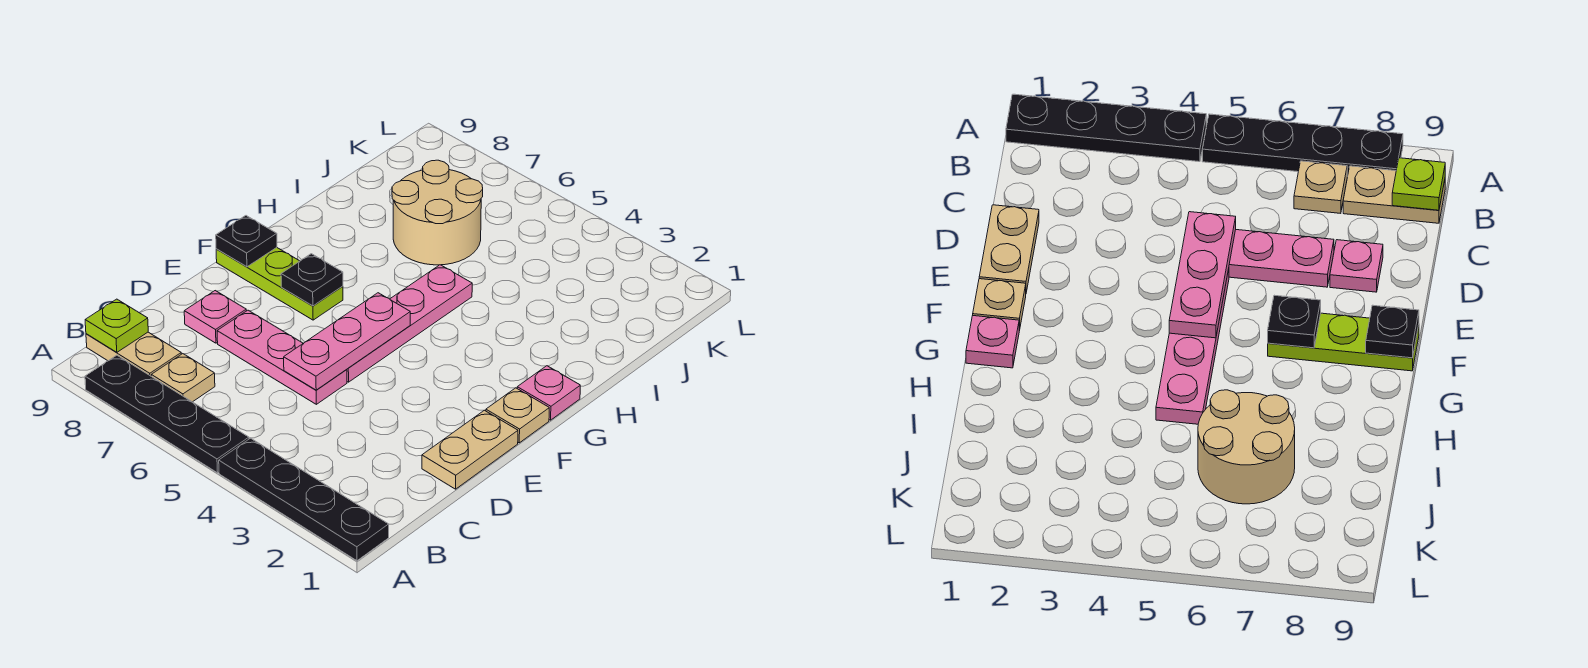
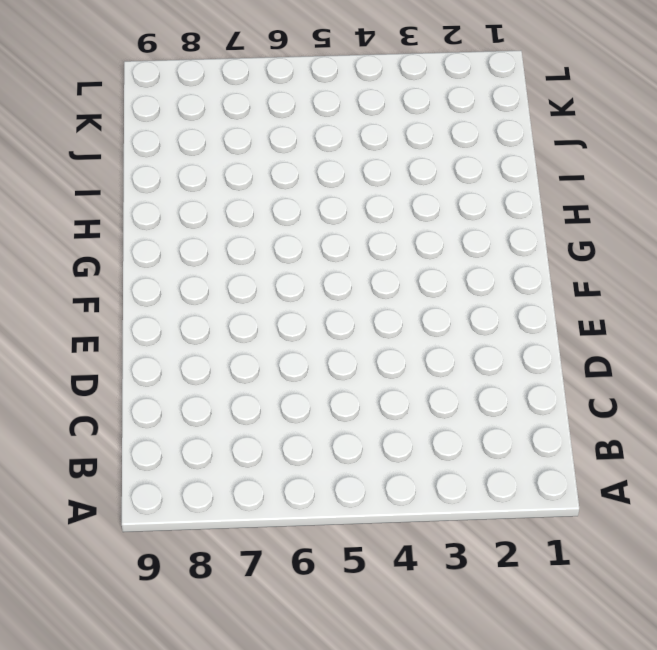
none -> black 1x4 plate [219,438,389,561]
none -> black 1x4 plate [85,355,249,473]
none -> tan 1x1 plate [151,354,215,402]

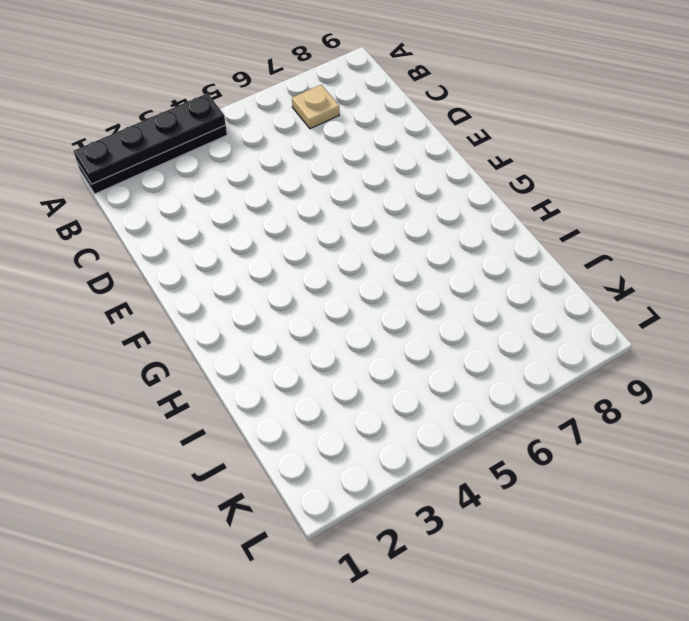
black 1x4 plate [74,93,226,184] -> black 1x4 plate moved to [85,355,249,473]
none -> tan 1x2 plate [86,332,181,376]
none -> tan 1x2 plate [422,410,518,489]
none -> pink 1x3 plate [217,310,347,404]

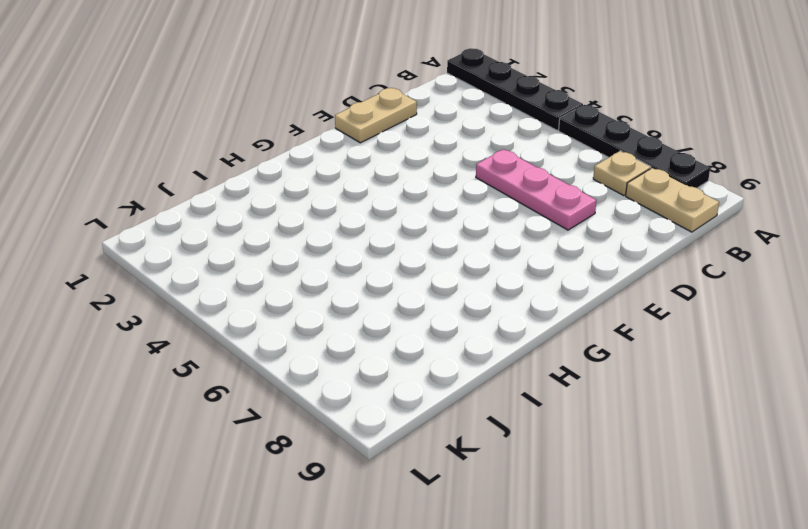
none -> pink 1x1 plate [184,291,246,343]
none -> pink 1x4 plate [347,265,472,382]
none -> tan 1x1 plate [486,388,549,443]

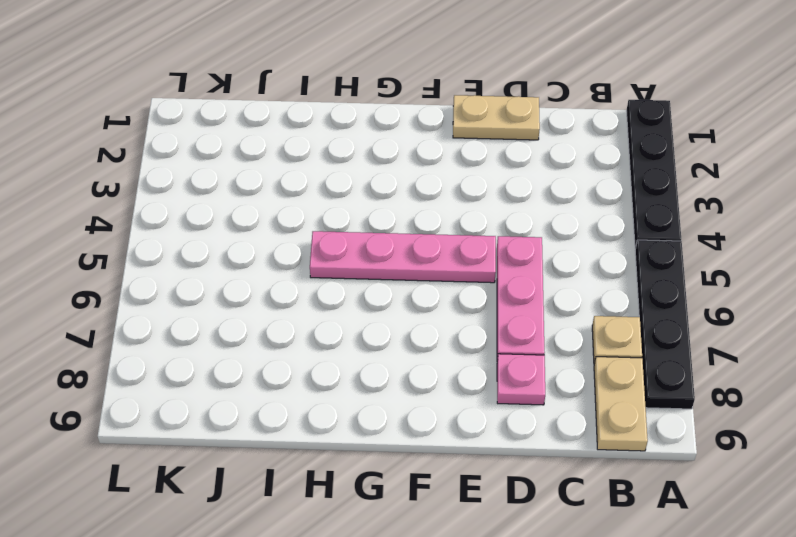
none -> tan 1x1 plate [486,388,549,443]
none -> lime 1x3 plate [216,248,343,320]
none -> pink 1x1 plate [517,366,580,420]

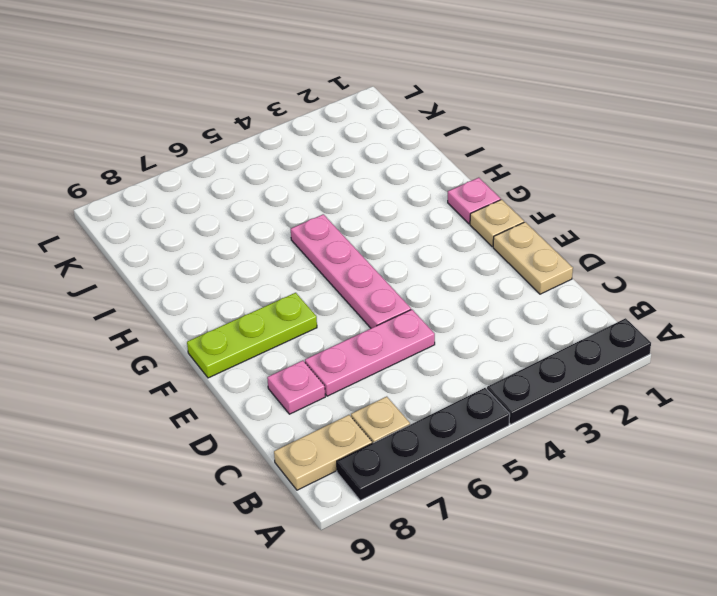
none -> tan 2x2 round brick [392,160,483,265]
none -> lime 1x1 plate [85,299,148,353]
none -> pink 1x3 plate [284,293,410,390]

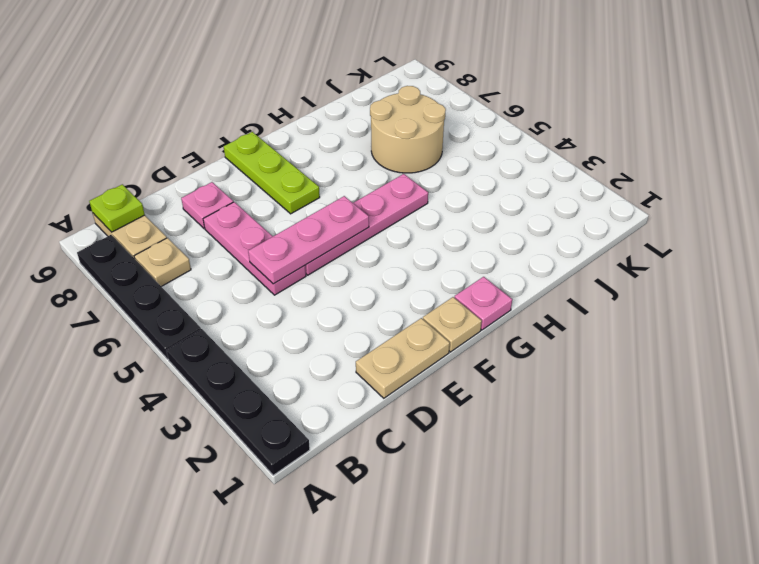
none -> black 1x1 plate [281,254,343,306]
none -> black 1x1 plate [216,216,277,267]

